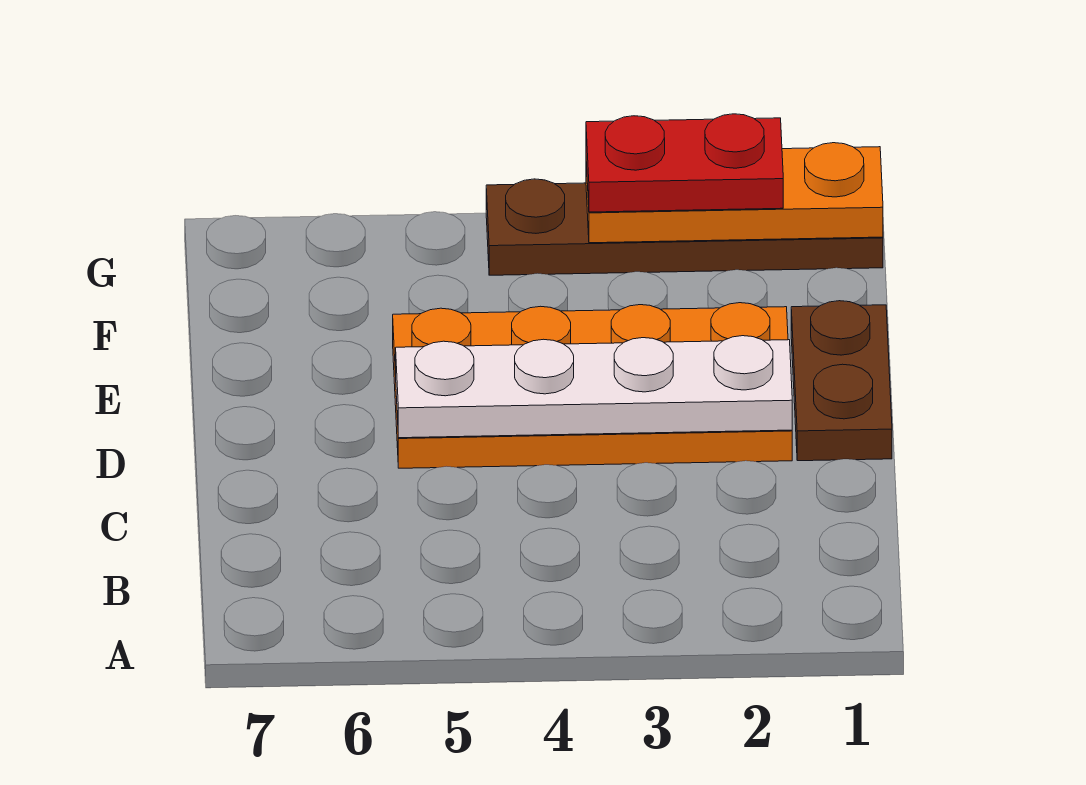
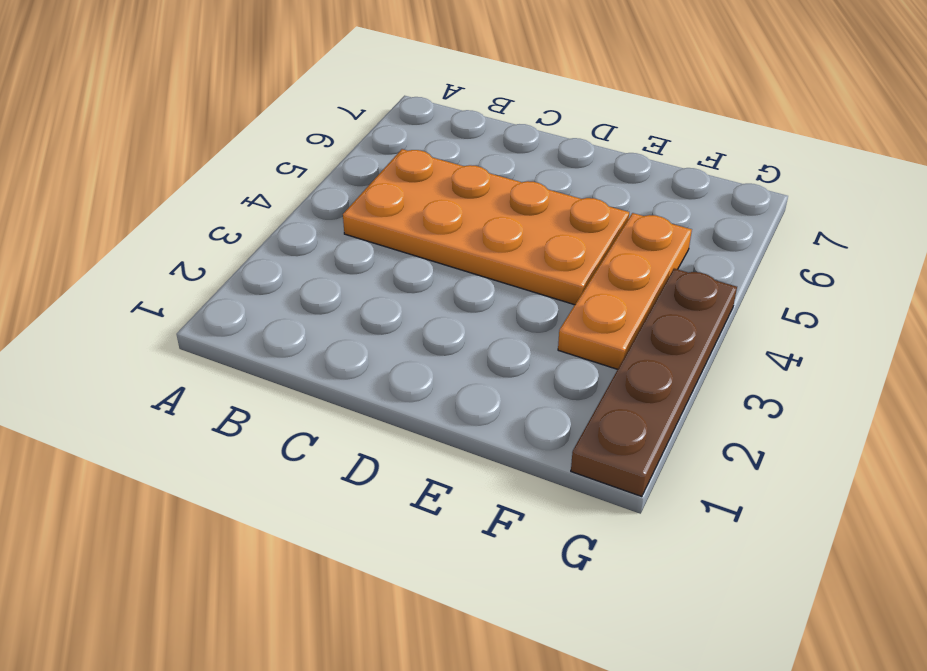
orange 2x4 plate [343,149,629,305] -> orange 2x4 plate turned to [393,303,792,468]
orange 1x3 plate [558,213,692,369] -> orange 1x3 plate moved to [586,143,883,243]
none -> brown 1x2 plate [791,301,892,461]
none -> white 1x4 plate [396,336,792,438]

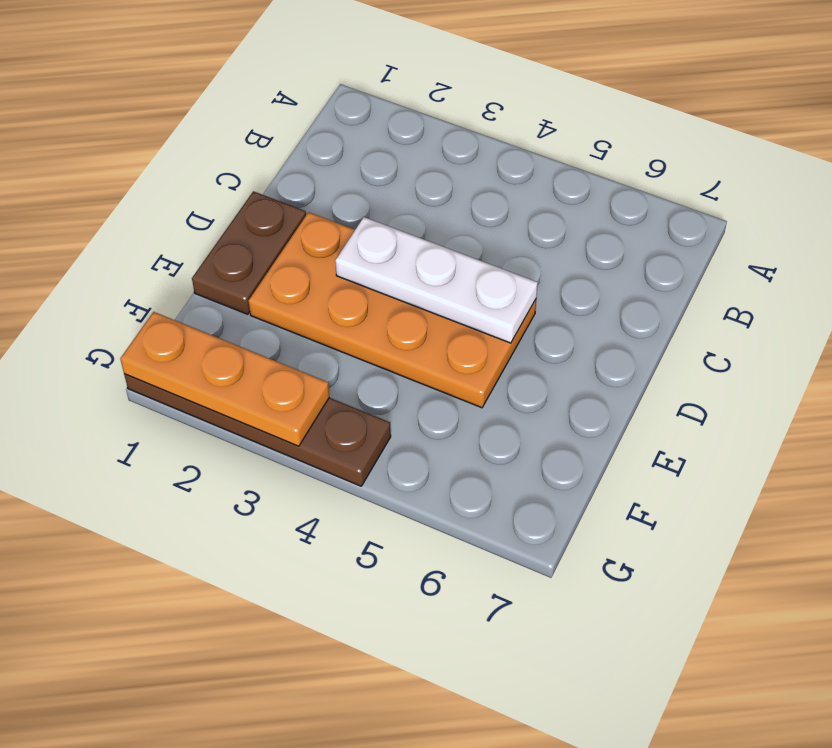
white 1x3 plate [335,217,538,343] -> white 1x4 plate [396,336,792,438]
none -> red 1x2 plate [586,114,783,212]

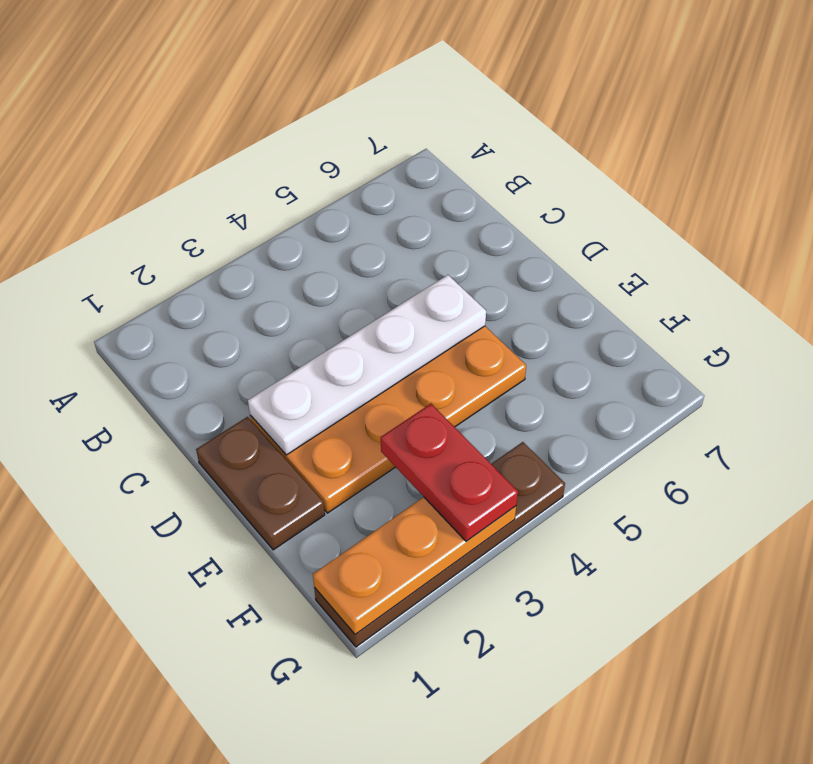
red 1x2 plate [381,404,518,541] -> red 1x2 plate turned to [586,114,783,212]

